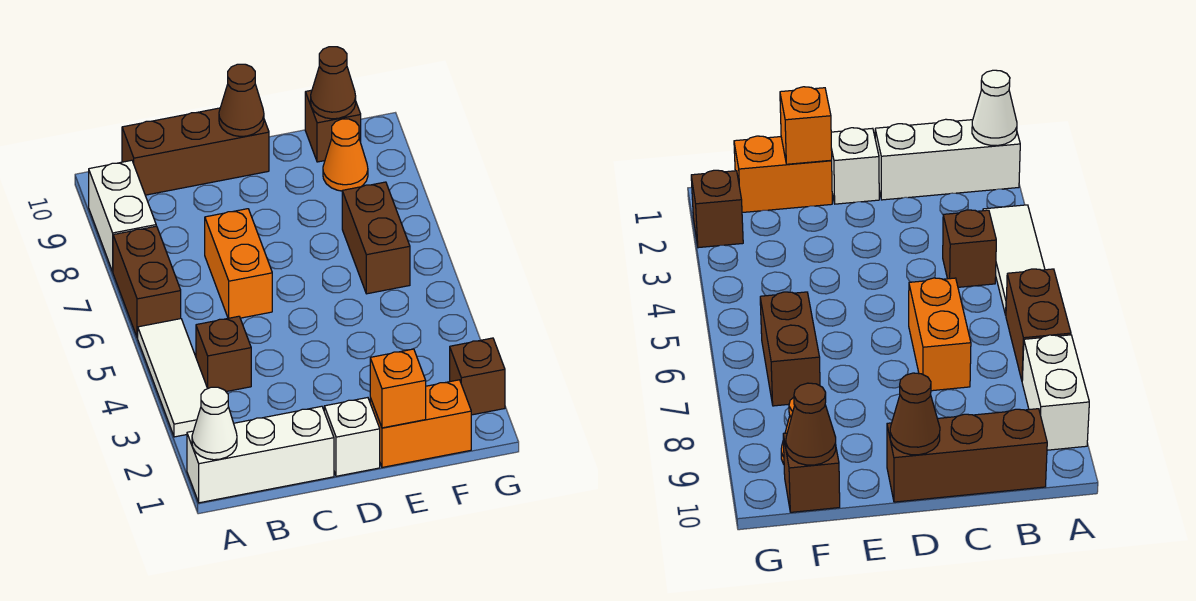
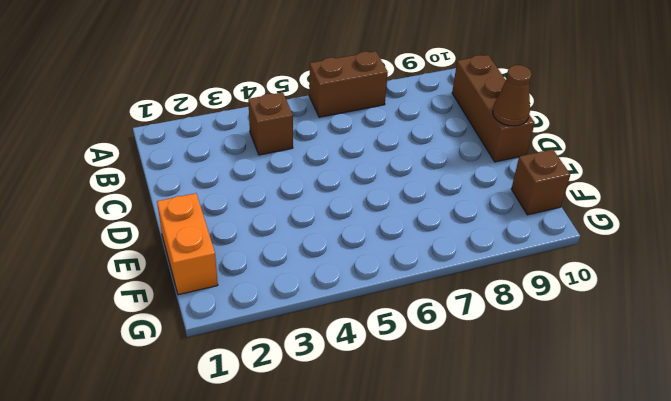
none -> white 1x3 brick [187,406,334,503]
none -> white 1x3 tile [138,319,208,437]
none -> white 1x2 brick [89,160,156,272]

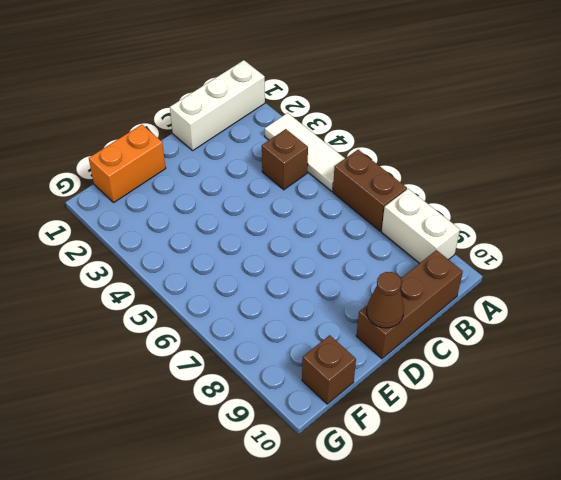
none -> orange 1x2 brick [205,209,272,318]
none -> white 1x1 brick [324,398,380,476]
none -> brown 1x2 brick [342,182,410,294]

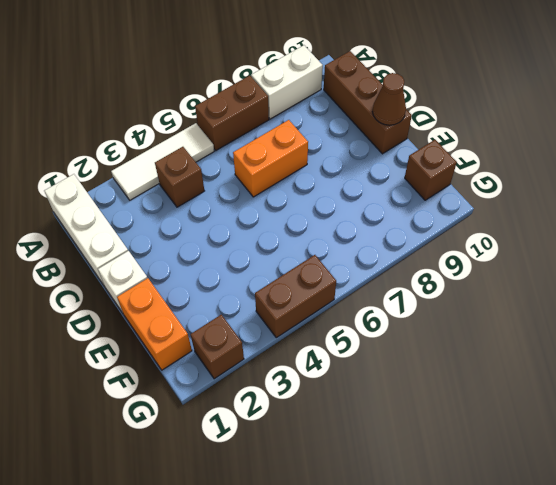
brown 1x2 brick [255,255,336,338] -> brown 1x2 brick moved to [342,182,410,294]
none -> orange 1x1 cone [323,119,368,191]
none -> white 1x1 cone [192,387,237,460]
none -> orange 1x1 brick [370,349,426,428]

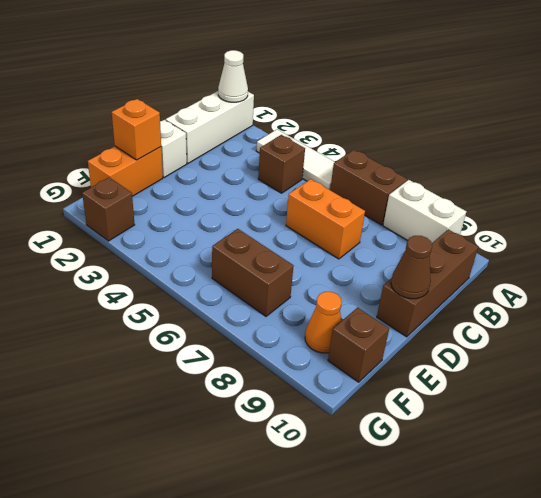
none -> brown 1x1 cone [311,47,356,119]

